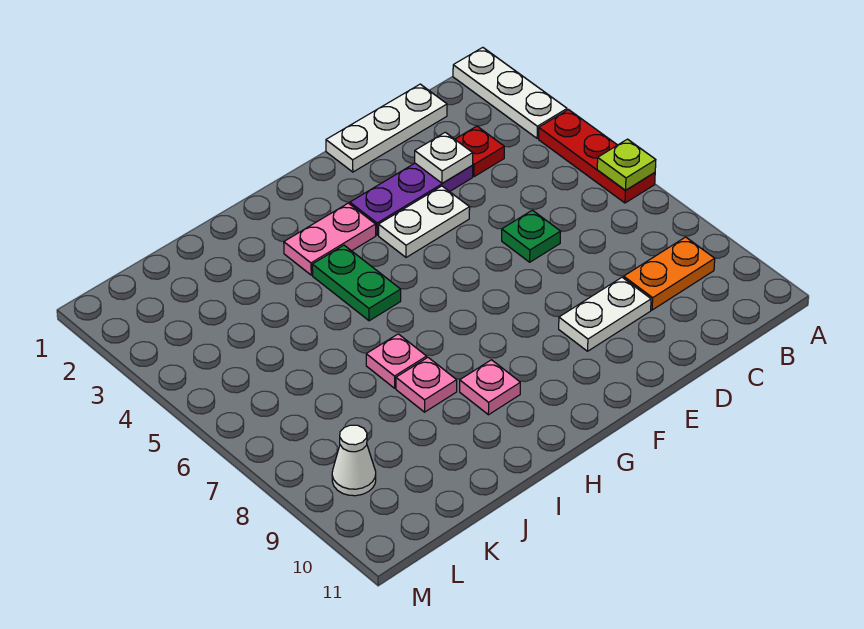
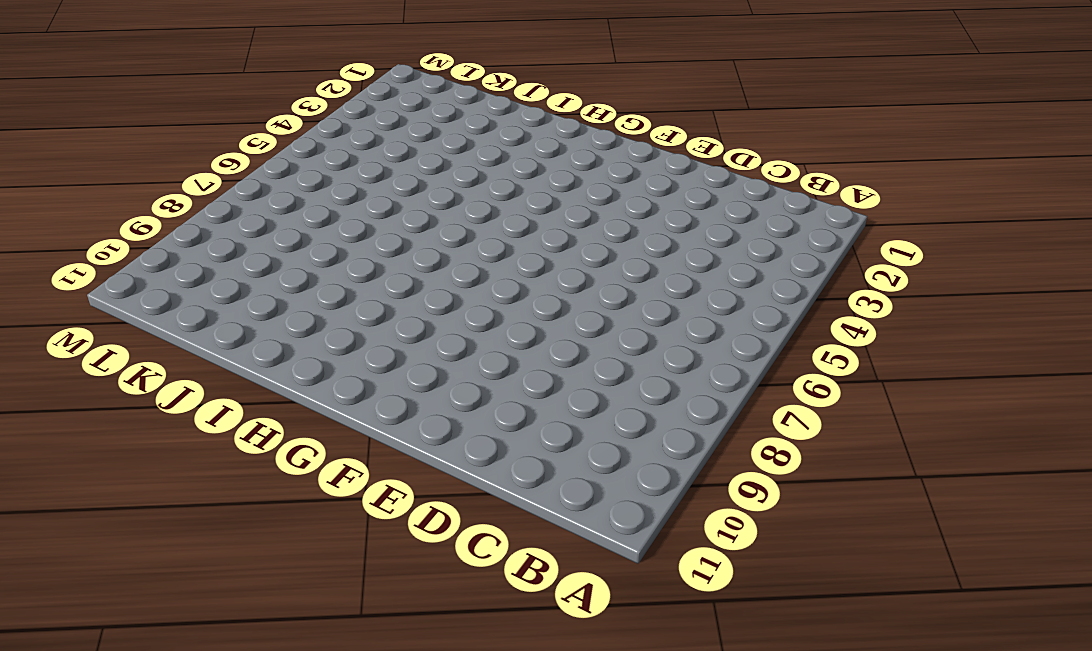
none -> white 1x3 plate [453,47,567,138]
none -> red 1x3 plate [539,110,655,203]
none -> orange 1x2 plate [624,237,715,310]

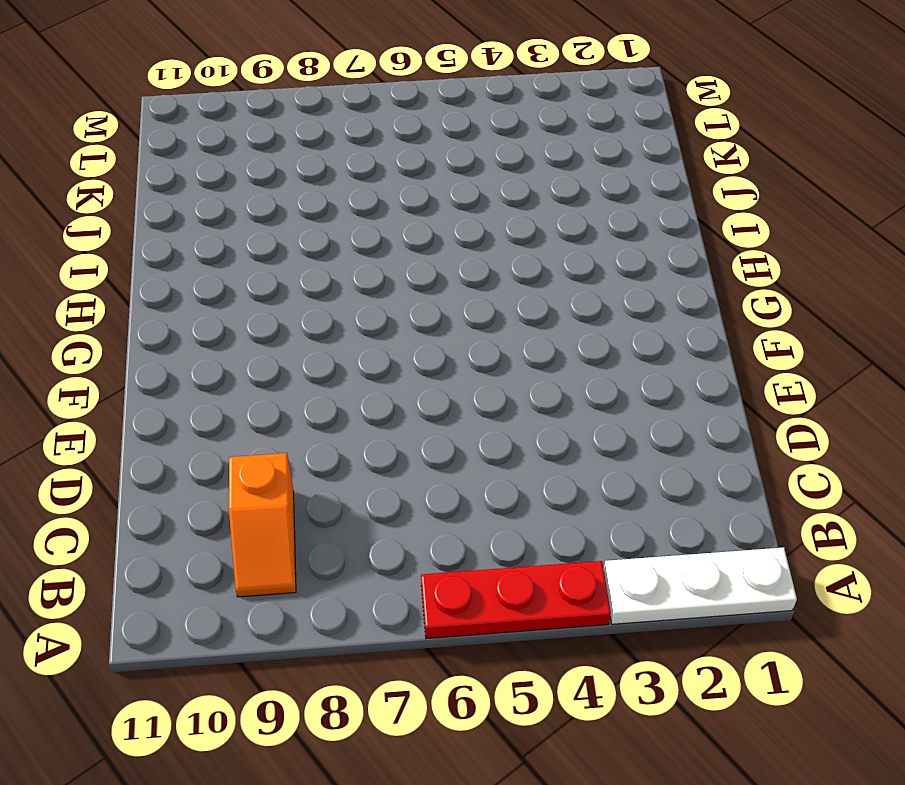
orange 1x2 slope [229,453,296,597] -> orange 1x2 plate [624,237,715,310]
none -> white 1x3 plate [326,84,447,172]
none -> red 1x1 plate [455,126,504,177]
none -> purple 1x3 plate [350,163,473,235]

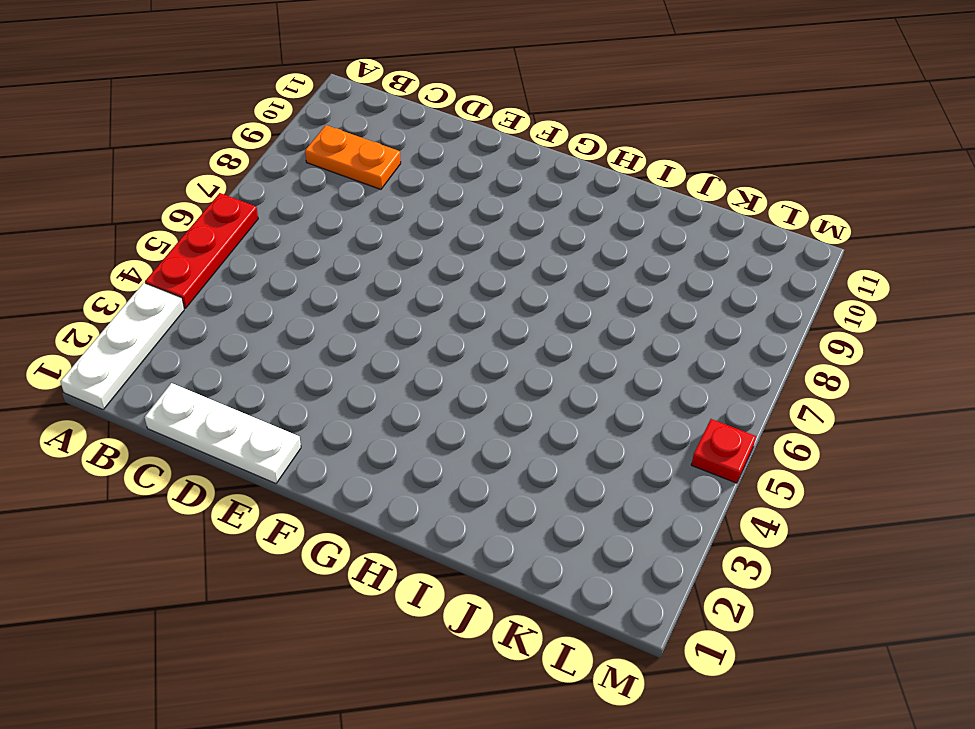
red 1x1 plate [691,419,756,483] -> red 1x1 plate moved to [455,126,504,177]
none -> purple 1x3 plate [350,163,473,235]
none -> green 1x1 plate [502,210,561,262]
none -> white 1x2 plate [559,277,651,351]

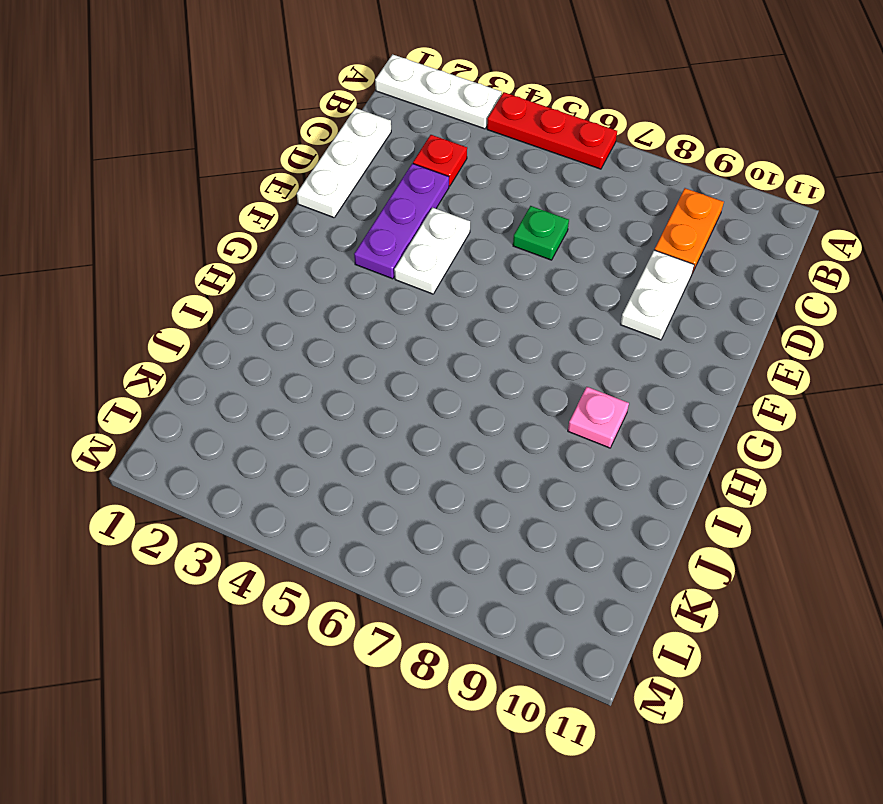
none -> pink 1x2 plate [284,203,376,275]
none -> green 1x2 plate [312,245,401,321]
none -> pink 1x1 plate [366,334,427,388]

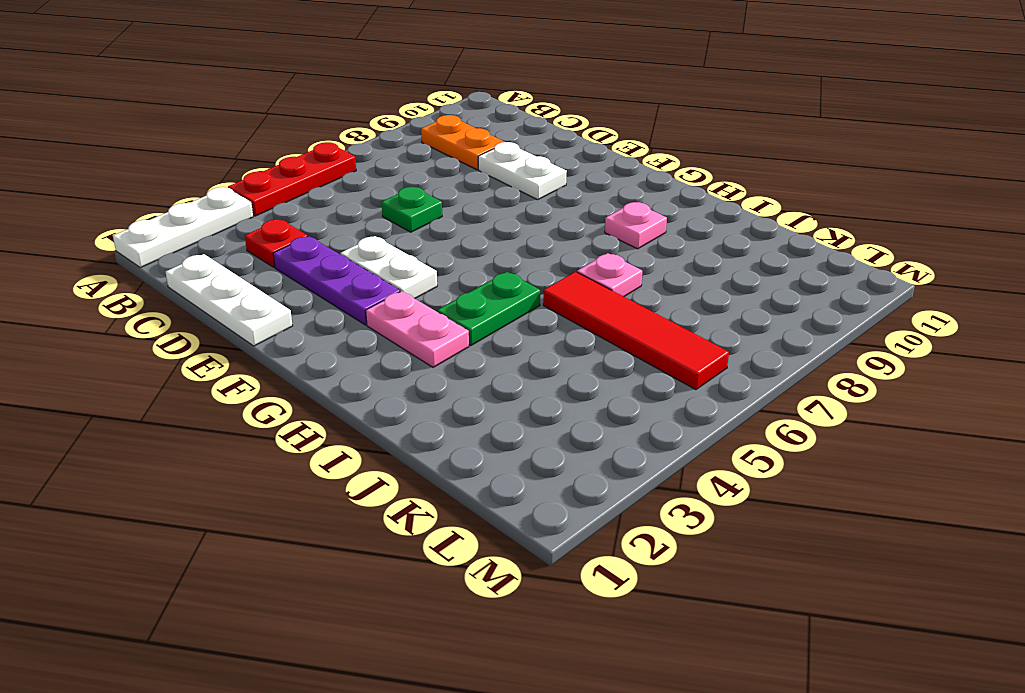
red 1x4 tile [543,272,729,390] -> none
none -> pink 1x1 plate [396,358,457,412]
none -> white 1x1 cone [332,425,376,496]
none -> lime 1x1 plate [597,139,656,190]

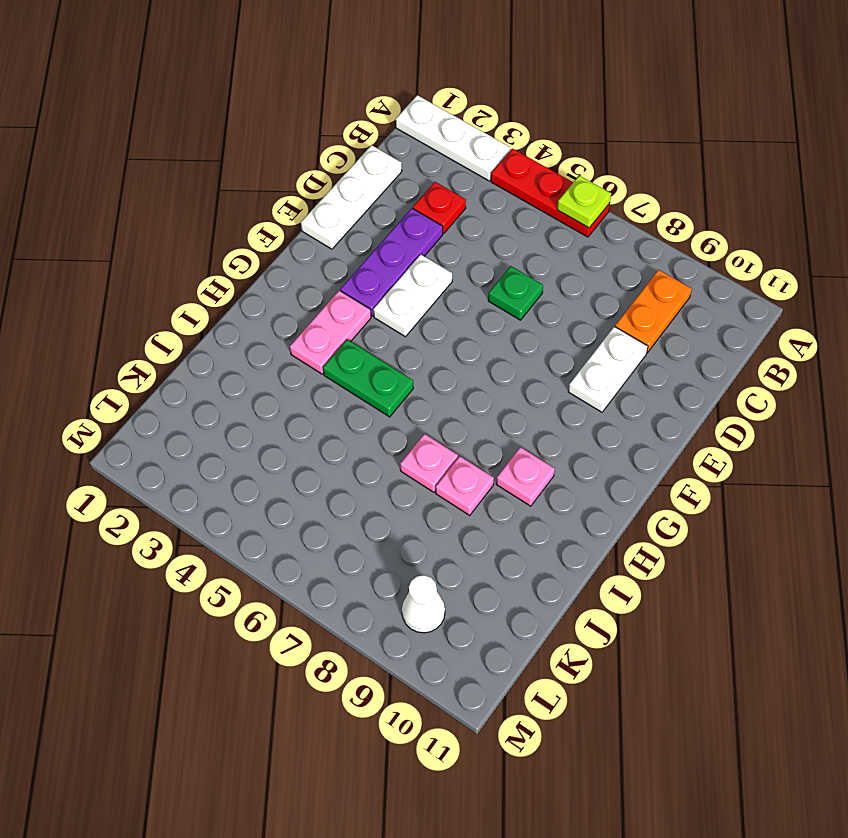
none -> white 1x1 plate [415,132,473,183]

